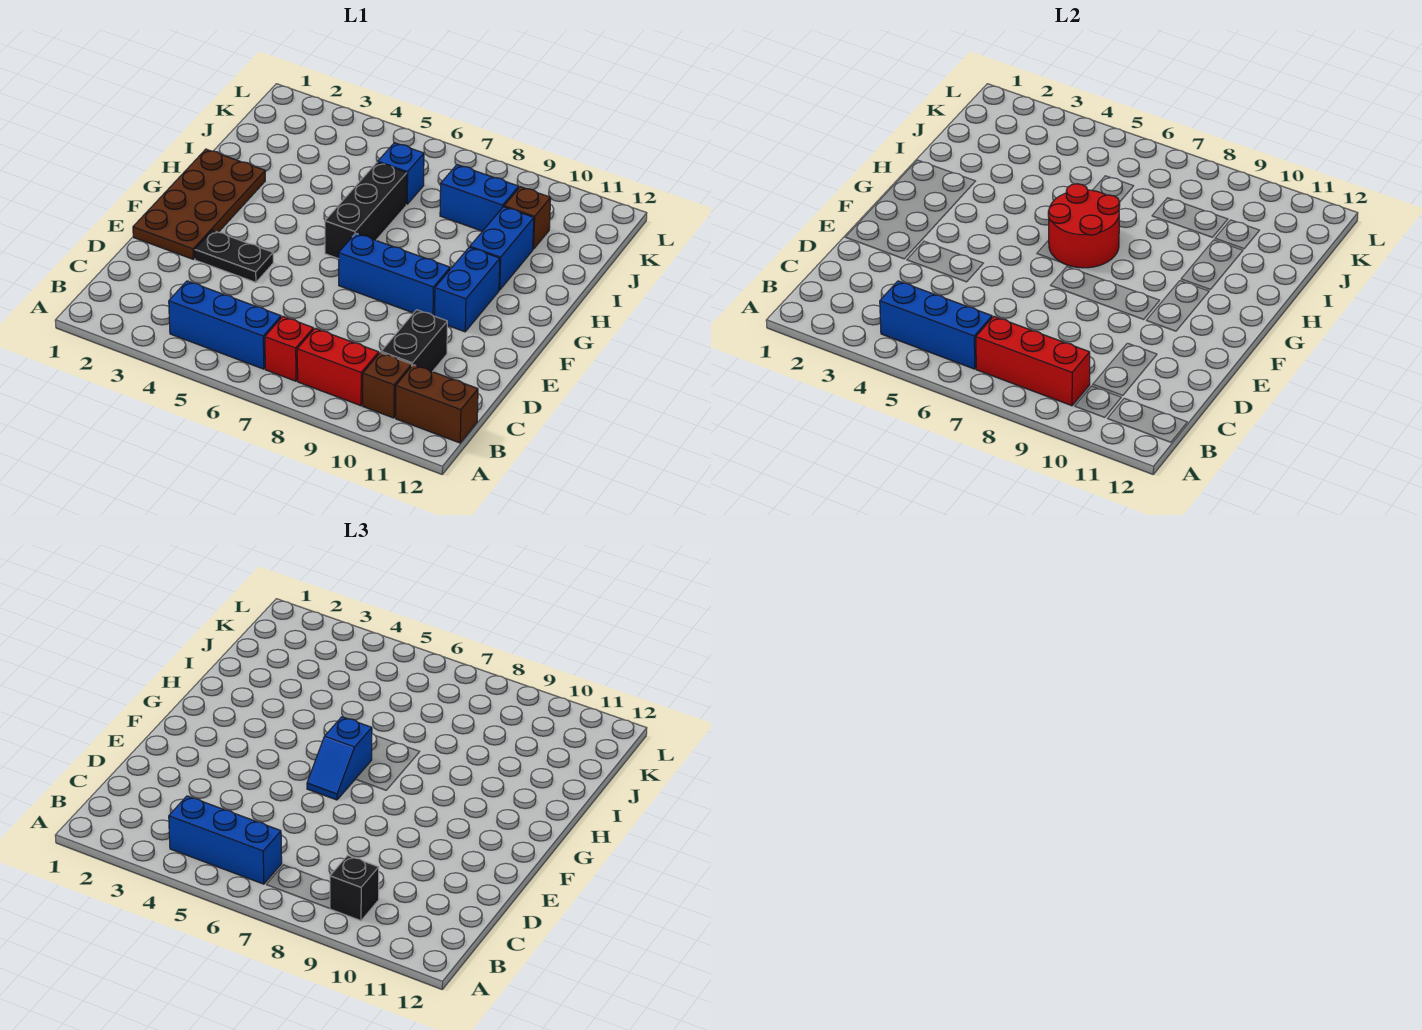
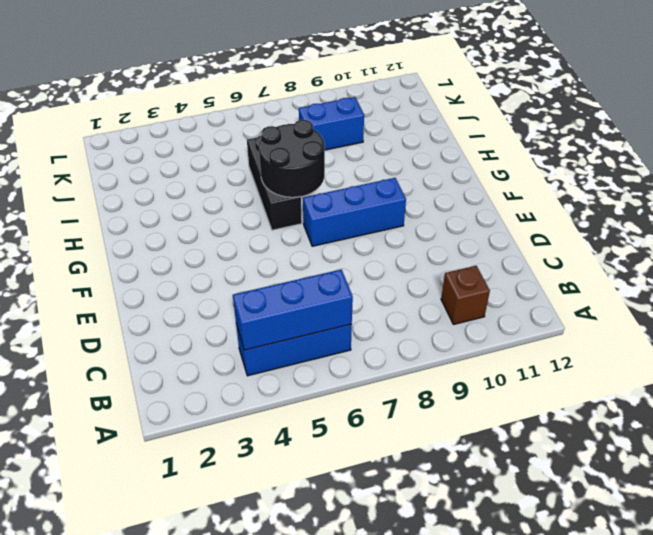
black 2x2 round brick [259,120,325,197] -> red 2x2 round brick [1048,184,1120,268]
none -> red 1x1 brick [265,317,313,381]
none -> red 1x2 brick [297,328,379,406]
none -> brown 1x2 brick [396,365,478,443]

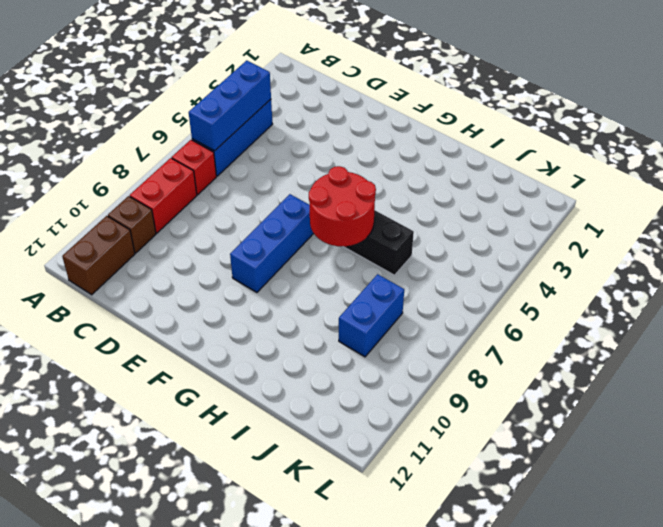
none -> black 1x2 brick [381,310,447,372]
none -> brown 2x4 plate [133,149,265,259]
none -> black 1x2 plate [195,230,273,282]

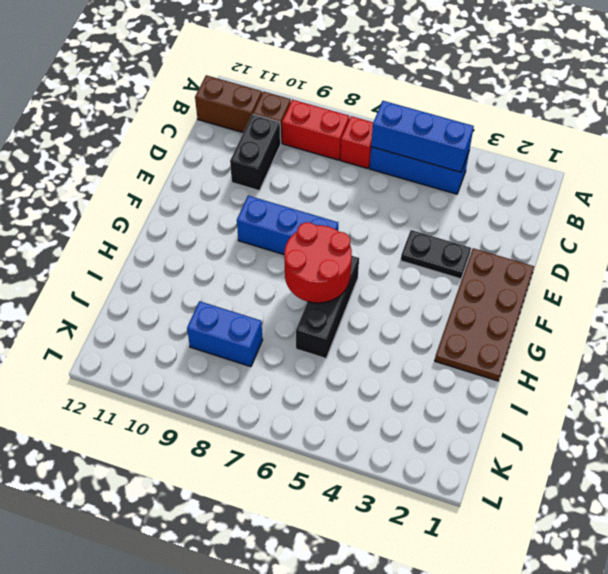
none -> blue 1x2 brick [435,247,500,332]
none -> blue 1x2 brick [470,207,534,290]
none -> blue 1x1 brick [378,143,424,204]

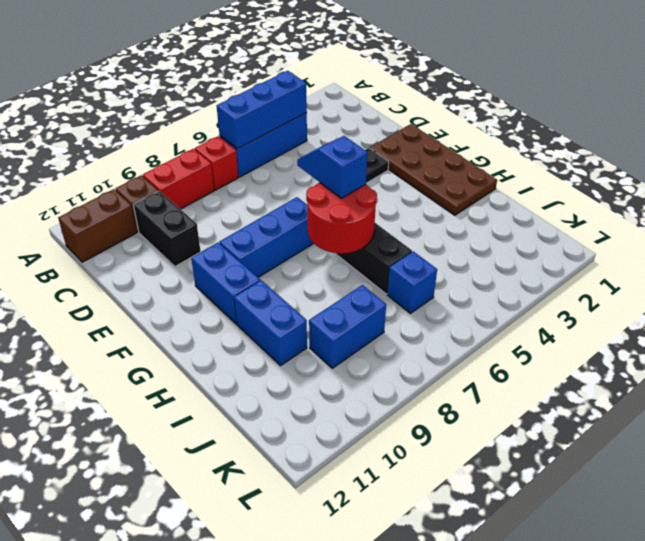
none -> brown 1x1 brick [504,187,551,249]
none -> red 1x3 brick [976,317,1090,406]
none -> blue 1x3 brick [169,796,282,884]

